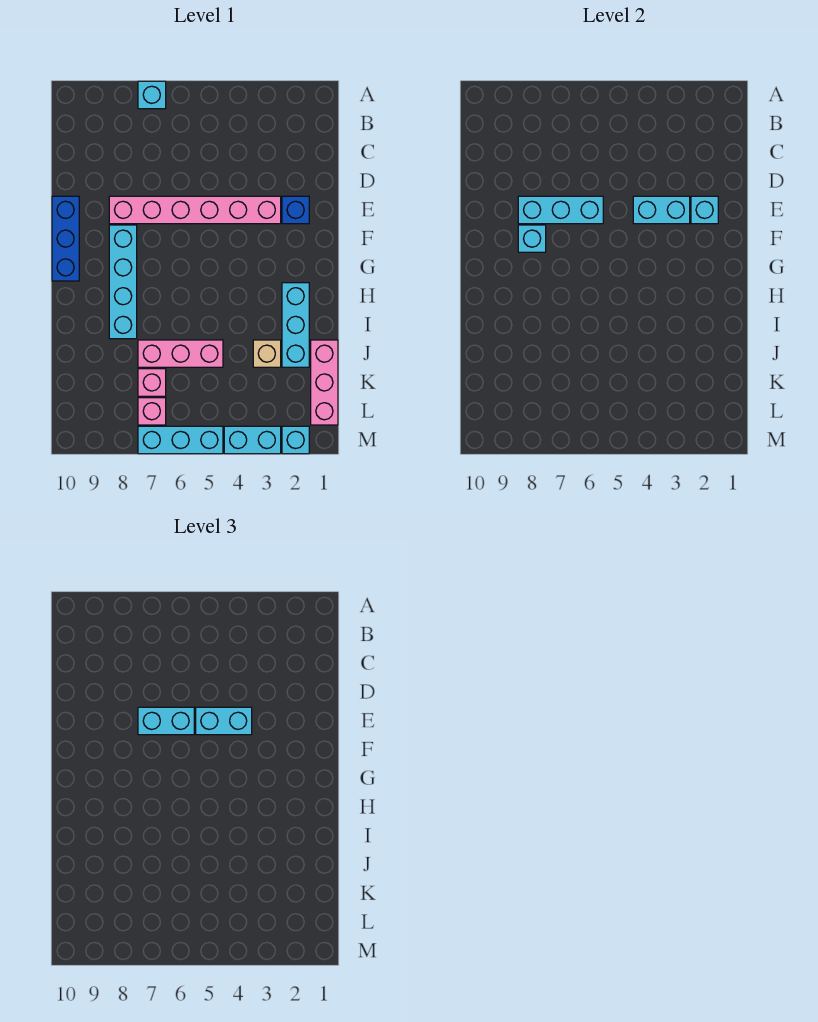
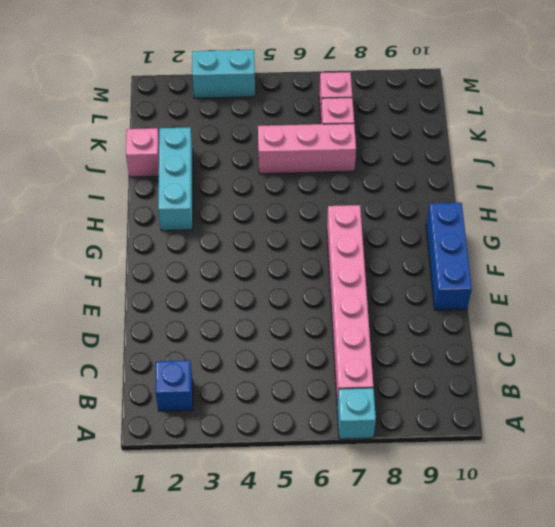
blue 1x1 brick [155,360,193,411] -> blue 1x1 brick moved to [282,196,309,224]
pink 1x6 brick [327,205,373,403] -> pink 1x6 brick turned to [109,196,281,224]
pink 1x1 brick [126,128,159,177] -> pink 1x3 brick [311,340,338,425]
none -> cyan 1x4 brick [109,225,137,339]
none -> tan 1x1 brick [253,340,281,367]
none -> cyan 1x1 brick [282,426,309,454]

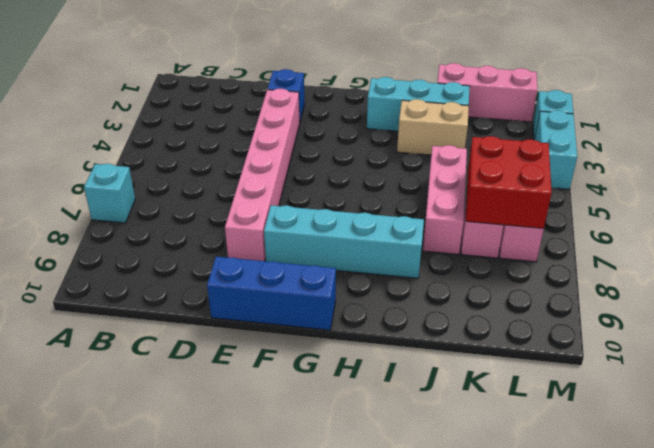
tan 1x2 brick [397,99,469,155] -> tan 1x1 brick [253,340,281,367]
red 2x2 brick [466,136,552,229] -> none
none -> cyan 1x3 brick [138,426,223,454]
none -> cyan 1x1 brick [691,196,718,224]
none -> cyan 1x2 brick [633,196,690,224]

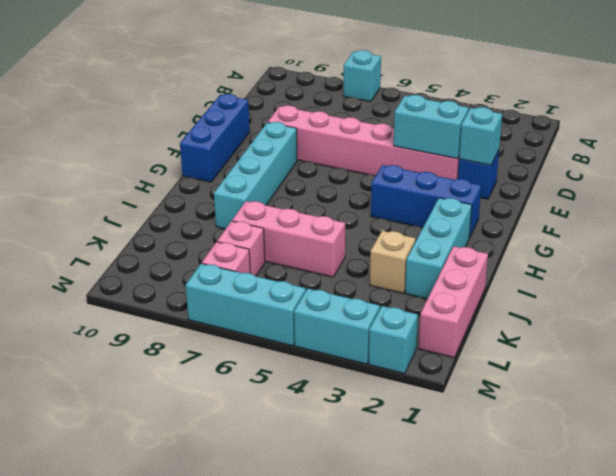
blue 1x3 brick [371,165,481,237] -> none
none -> cyan 1x3 brick [518,196,603,224]
none -> cyan 1x1 brick [518,225,546,252]
none -> cyan 1x2 brick [196,707,252,735]

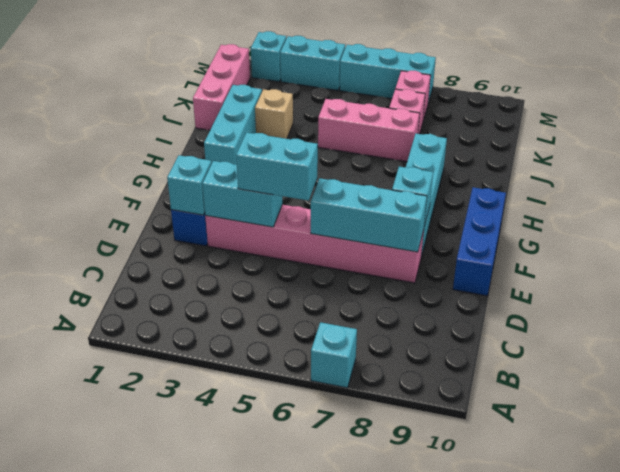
none -> cyan 1x2 brick [138,707,194,735]

